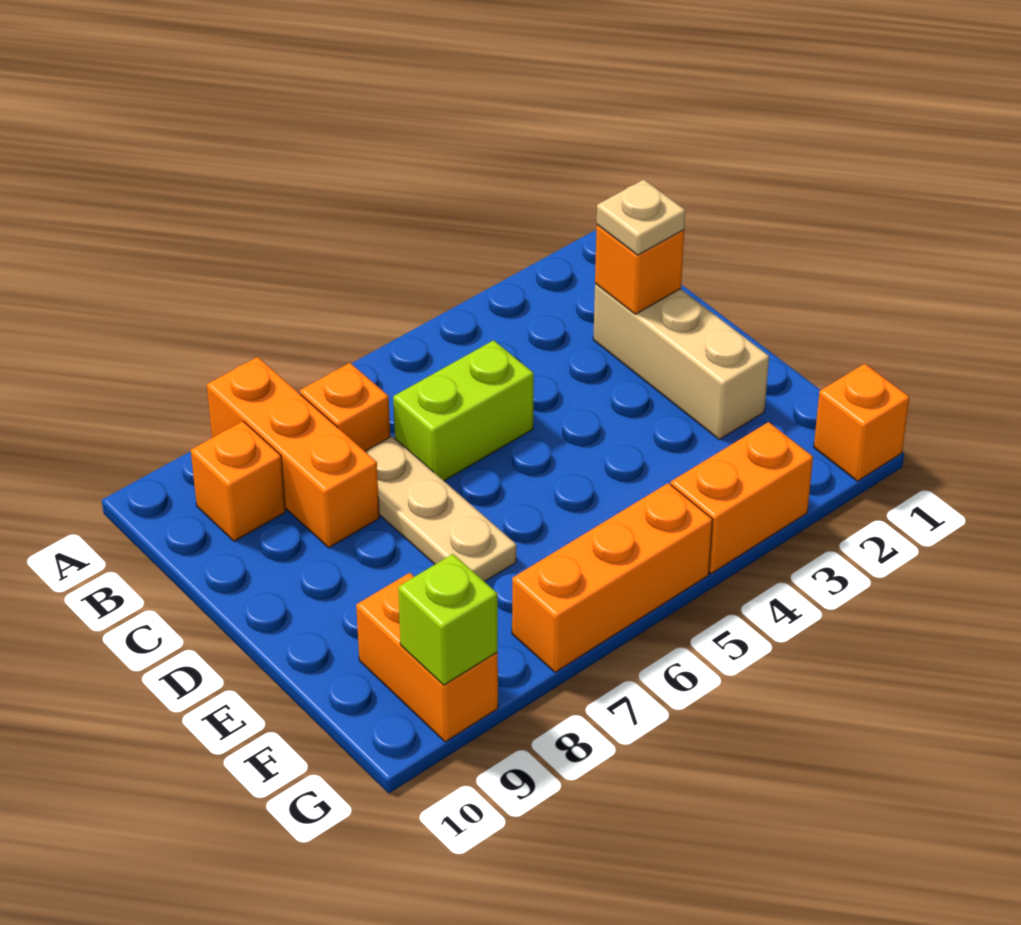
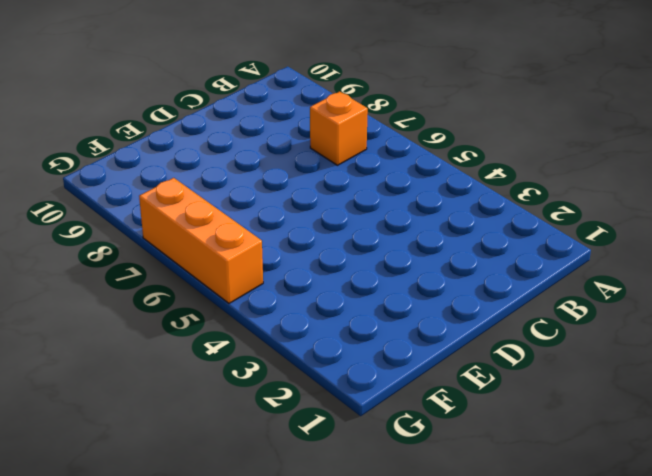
none -> orange 1x3 brick [207,357,379,548]
none -> orange 1x1 brick [191,421,286,541]
none -> tan 1x3 brick [593,284,769,439]

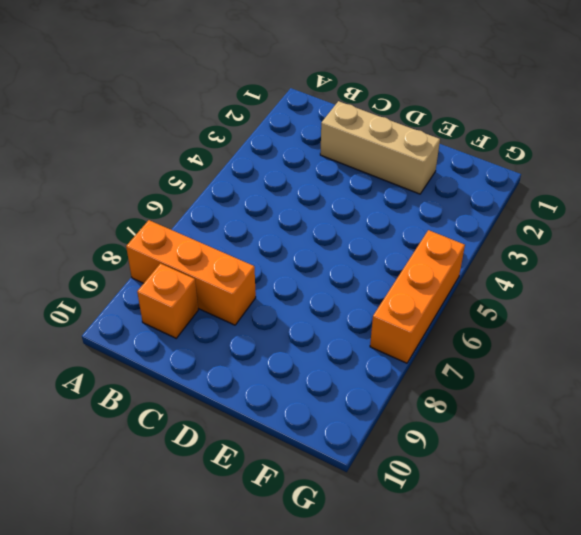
none -> orange 1x1 brick [300,363,390,451]
none -> lime 1x2 brick [393,340,534,481]
none -> tan 1x3 plate [365,436,516,582]

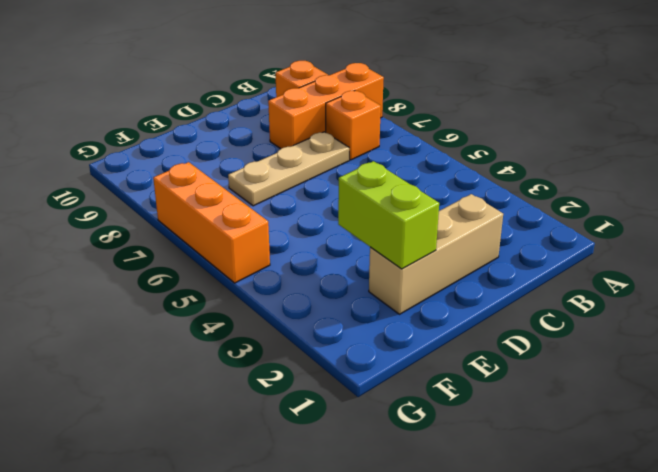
lime 1x2 brick [338,161,439,269] -> lime 1x2 brick moved to [393,340,534,481]
none -> orange 1x2 brick [356,573,498,742]
none -> orange 1x1 brick [814,364,909,481]
none -> orange 1x2 brick [671,422,813,574]

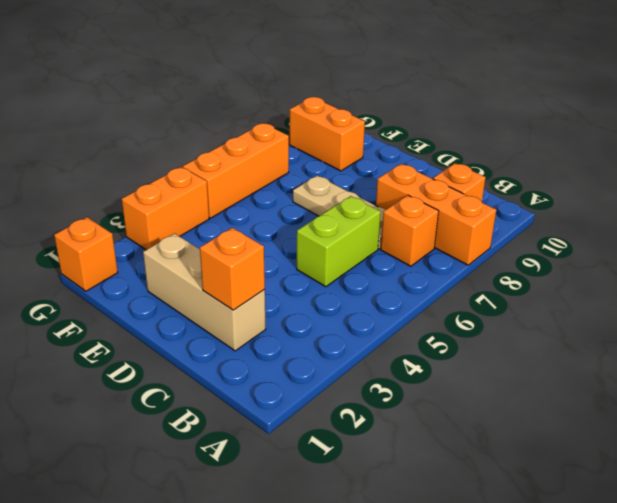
none -> lime 1x1 brick [398,554,498,685]
none -> tan 1x1 plate [597,180,685,255]

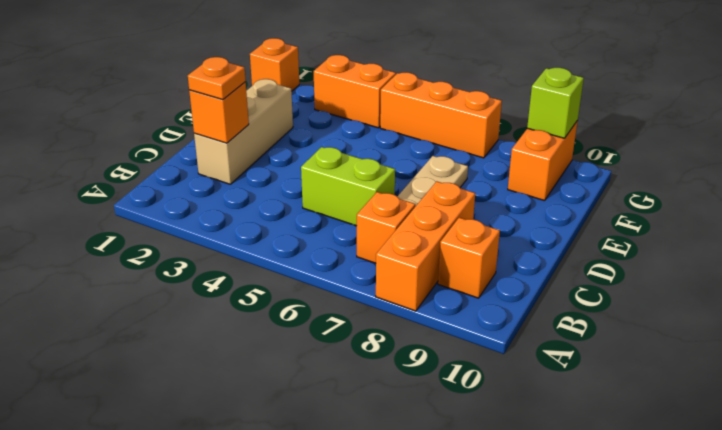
orange 1x1 plate [188,57,246,100] -> tan 1x1 plate [597,180,685,255]

